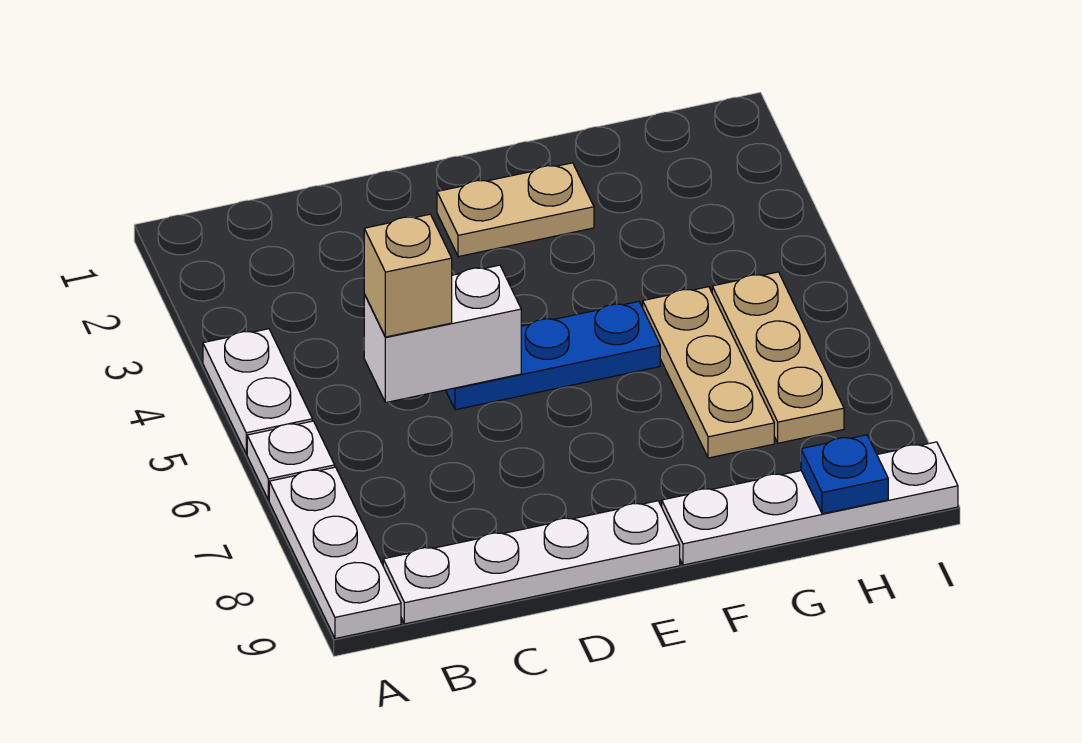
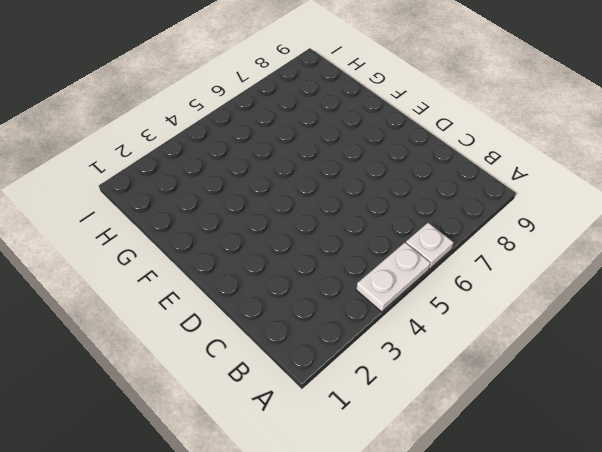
none -> white 1x3 plate [269,467,401,639]
none -> white 1x4 plate [383,501,680,624]
none -> blue 1x3 plate [446,301,660,410]

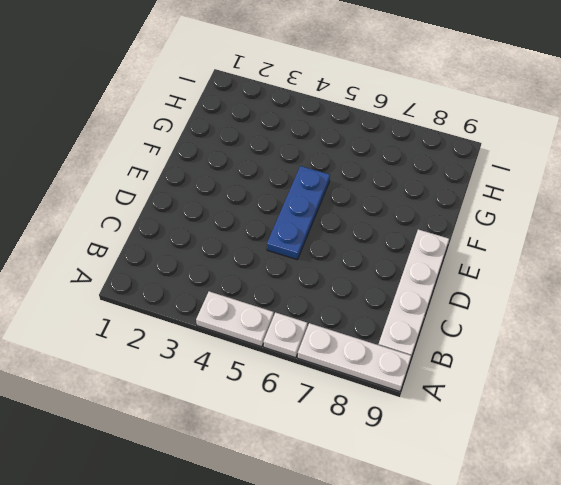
none -> tan 1x2 plate [437,163,594,257]
none -> white 1x4 plate [662,442,958,565]
none -> tan 1x3 plate [643,287,774,458]

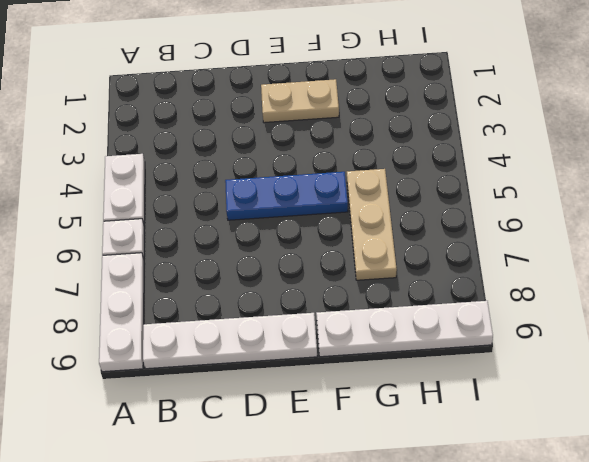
none -> tan 1x3 plate [712,272,844,443]
none -> white 1x2 brick [364,265,521,403]
none -> blue 1x1 plate [801,435,888,514]

